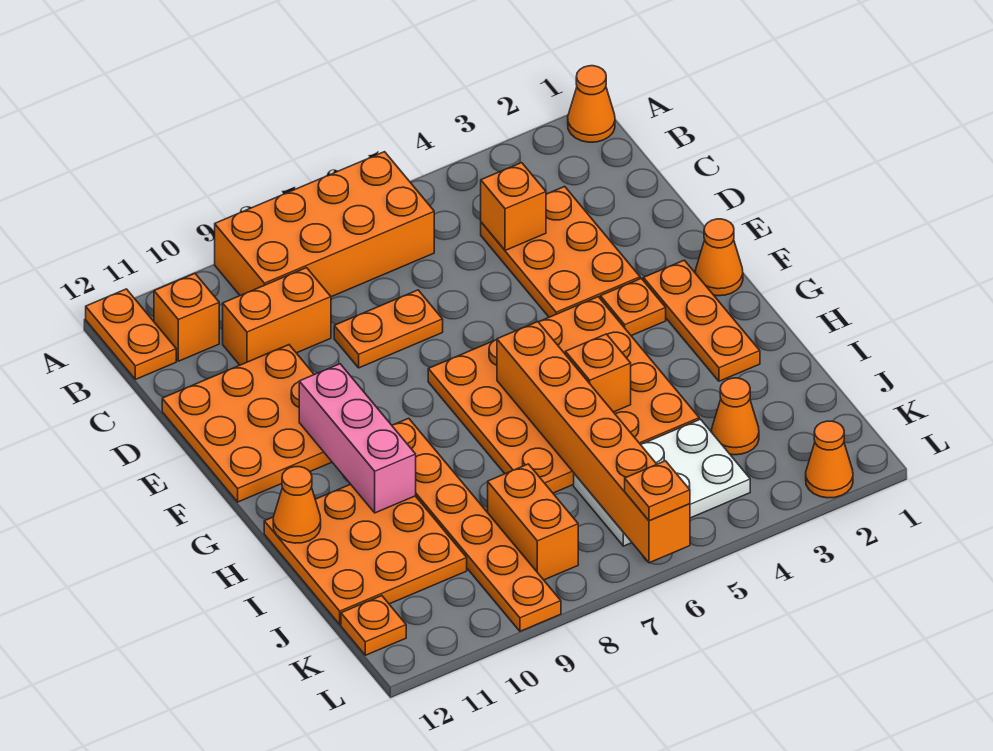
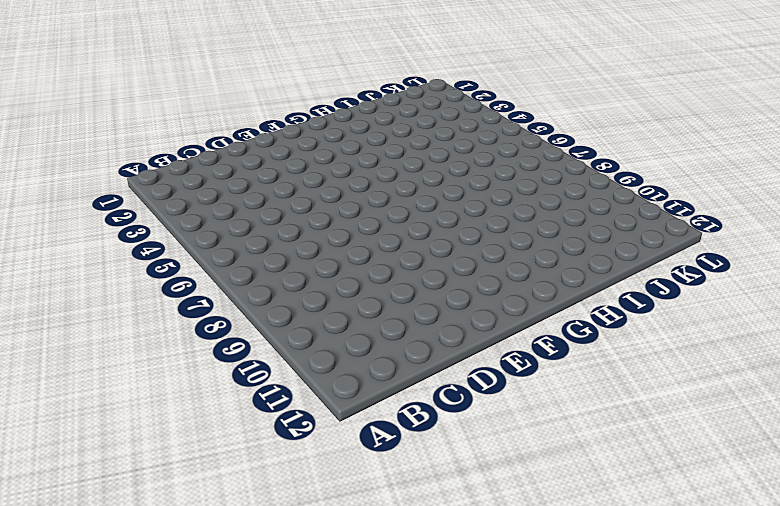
none -> orange 1x1 cone [568,66,615,142]
none -> orange 2x4 brick [215,152,434,297]
none -> orange 1x2 plate [86,289,176,379]

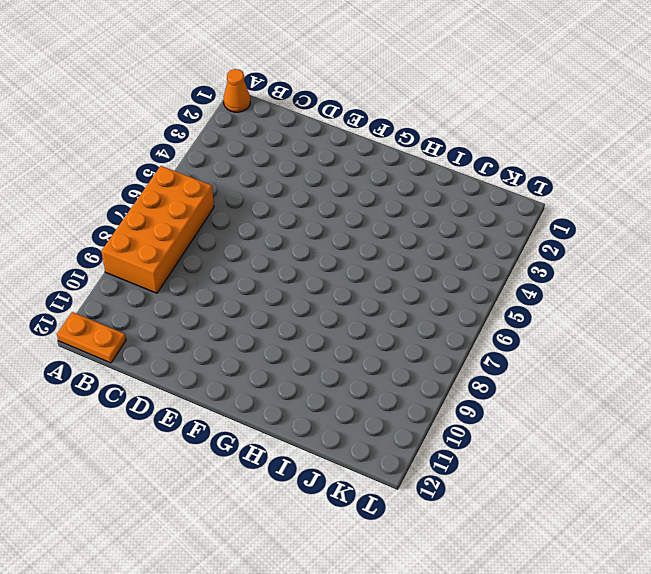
none -> orange 1x1 brick [154,273,219,361]
none -> orange 2x3 plate [481,186,640,317]
none -> orange 1x2 brick [223,268,331,365]

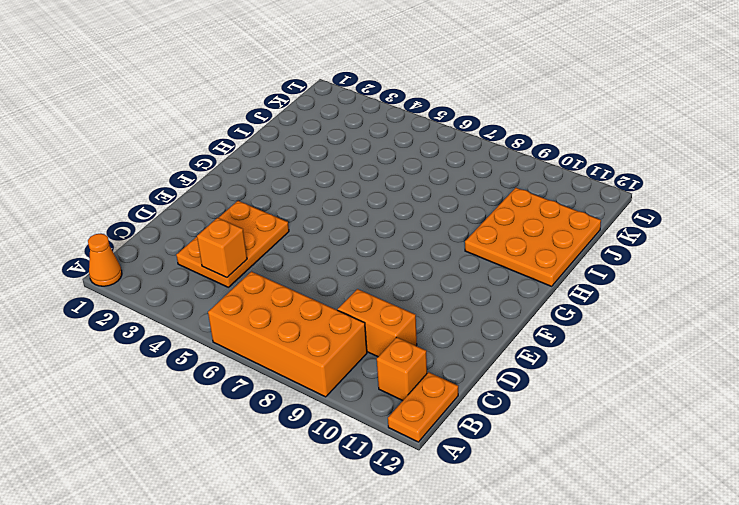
none -> orange 1x2 plate [334,290,443,368]
none -> orange 3x3 plate [162,345,332,502]
none -> orange 1x1 cone [695,219,743,296]

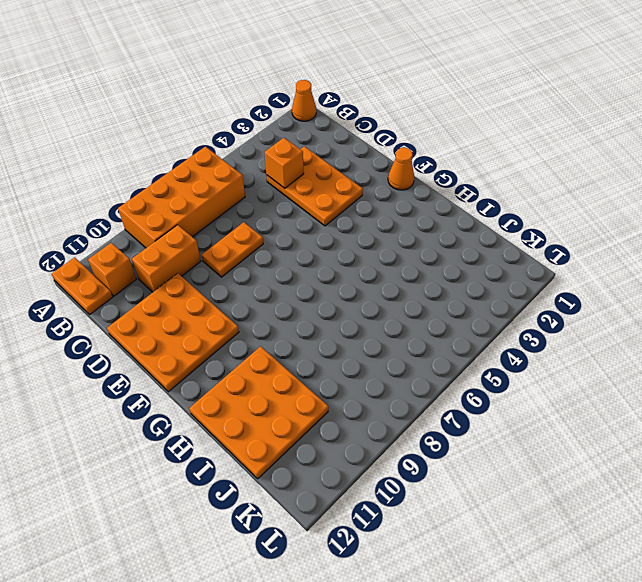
none -> orange 1x3 plate [643,260,760,381]
none -> orange 1x1 plate [600,278,666,336]
none -> orange 4x4 plate [428,297,699,493]

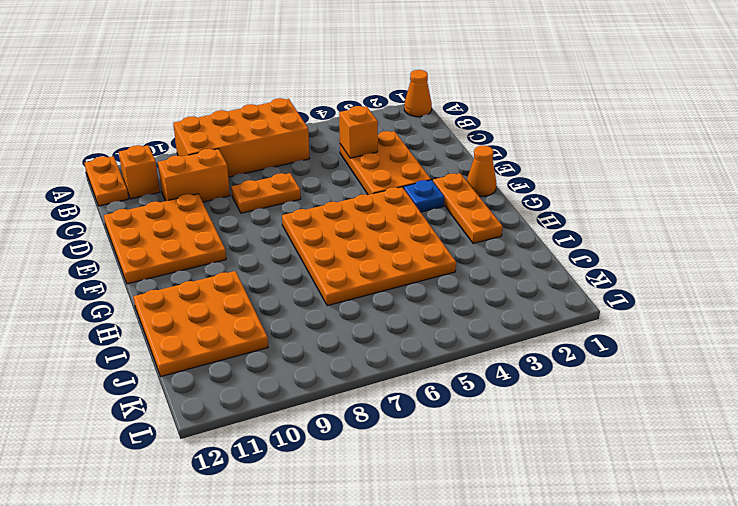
blue 1x1 plate [404,180,444,212] -> orange 1x1 plate [600,278,666,336]
none -> orange 1x6 plate [392,418,561,631]
none -> orange 1x1 cone [712,378,759,455]
none -> white 2x3 plate [574,419,750,546]

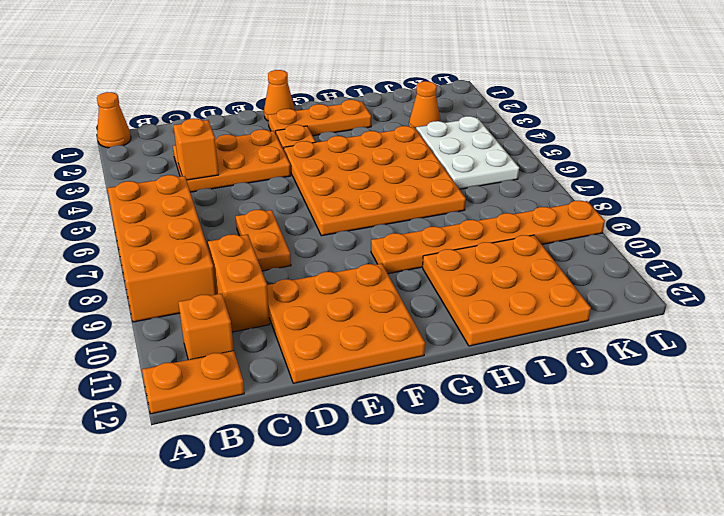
none -> orange 1x2 brick [488,464,578,580]
none -> orange 1x1 plate [341,596,406,655]
none -> orange 1x1 cone [806,421,853,498]

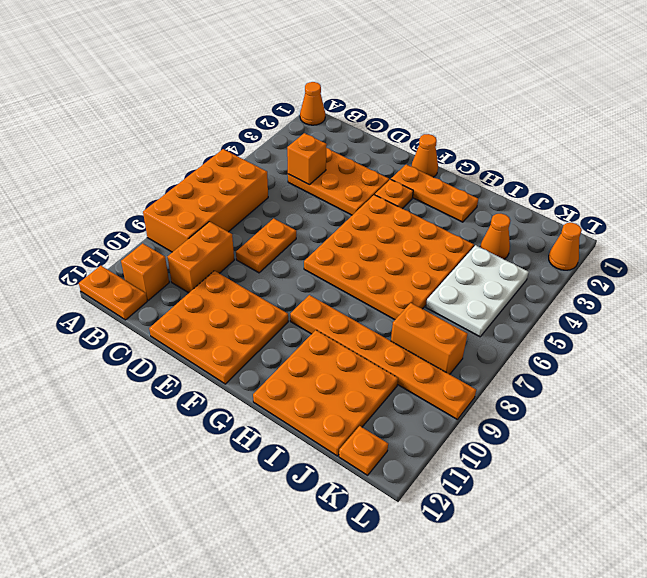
none -> pink 1x3 brick [299,364,416,513]
none -> orange 1x6 brick [497,322,690,563]
none -> orange 1x1 brick [566,334,631,412]

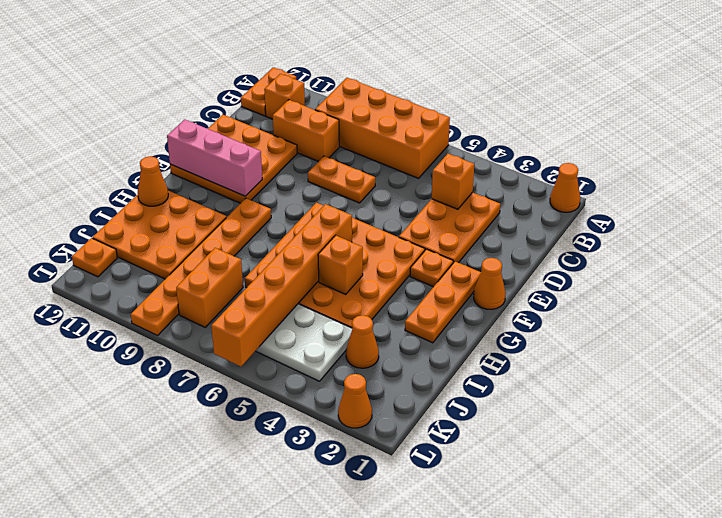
pink 1x3 brick [167,119,262,196] -> pink 1x3 brick turned to [299,364,416,513]
none -> orange 1x1 plate [625,461,690,521]

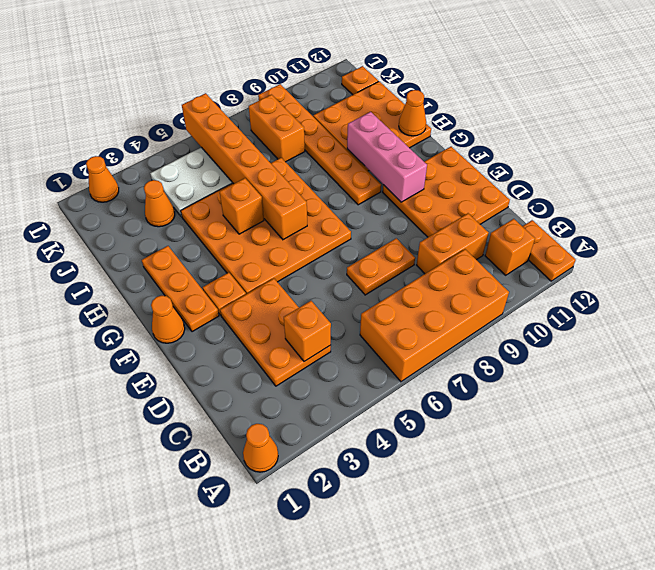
none -> orange 1x1 plate [625,461,690,521]

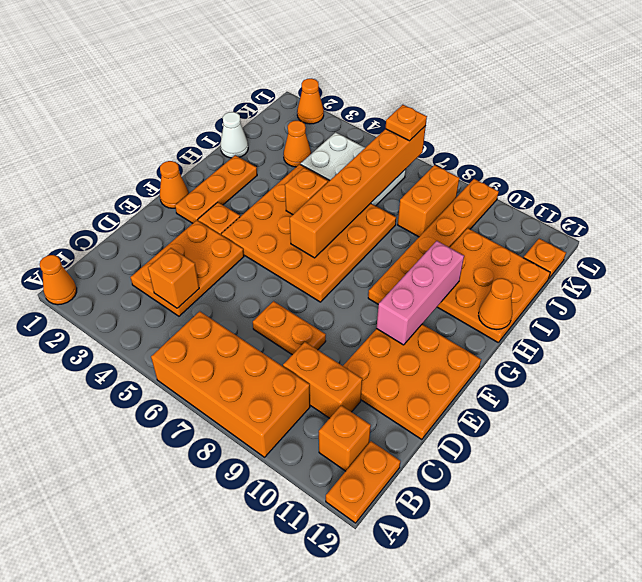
white 1x1 cone [221,112,248,158] -> none

